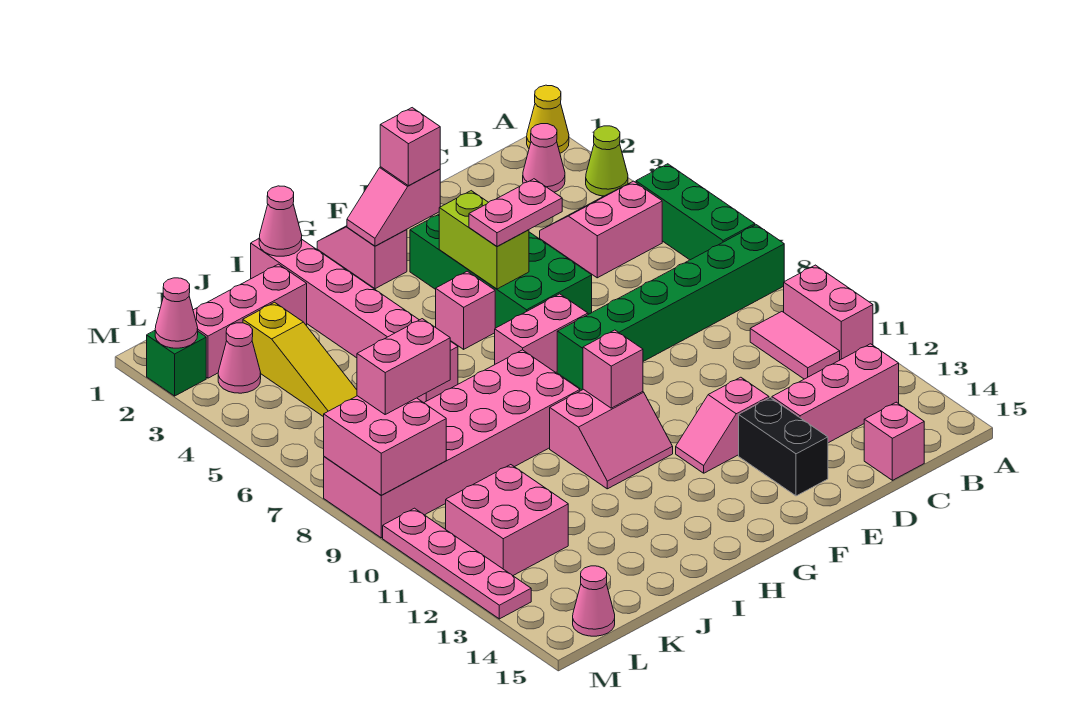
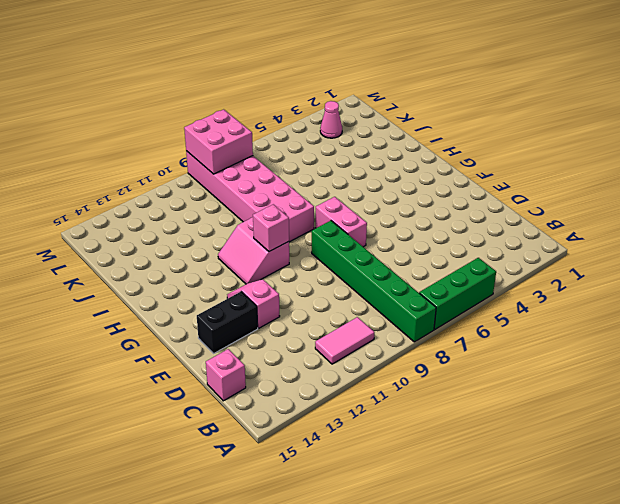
none -> yellow 1x1 cone [527,85,569,153]
none -> lime 1x1 cone [586,126,628,196]
none -> pink 1x2 brick [784,265,873,360]
none -> pink 1x1 cone [523,124,565,192]

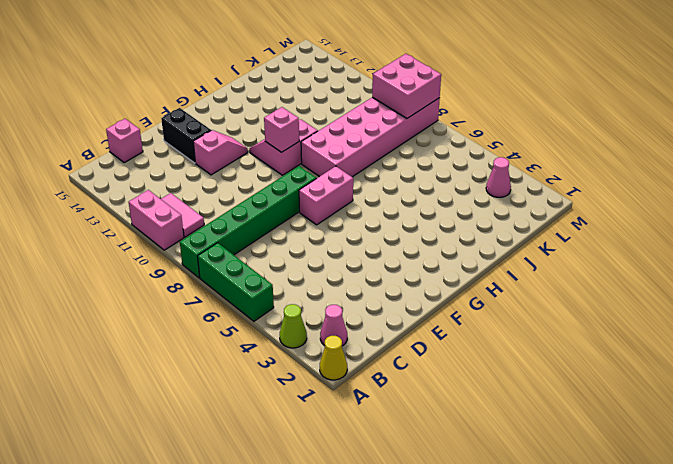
none -> pink 2x2 slope [540,181,662,278]
none -> pink 1x3 brick [772,344,899,443]
none -> green 2x4 brick [410,214,592,328]
none -> pink 1x2 slope [317,226,407,289]

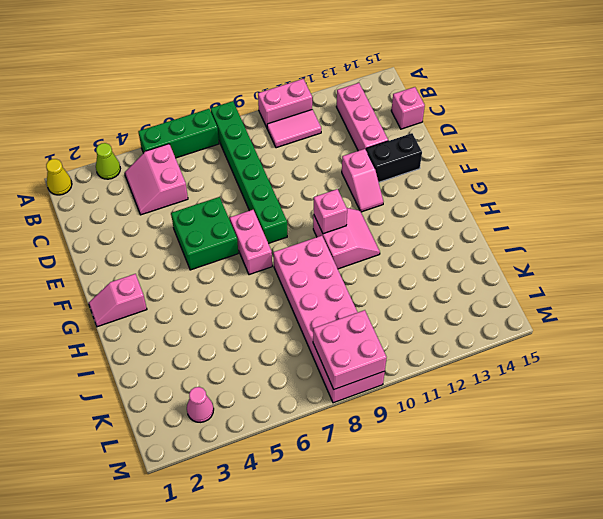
green 2x2 brick [171,197,238,270] -> green 2x4 brick [410,214,592,328]
none -> pink 1x1 cone [523,124,565,192]
none -> pink 1x1 brick [436,271,495,349]
none -> pink 1x6 brick [251,239,458,403]
none -> pink 1x3 brick [193,264,307,378]

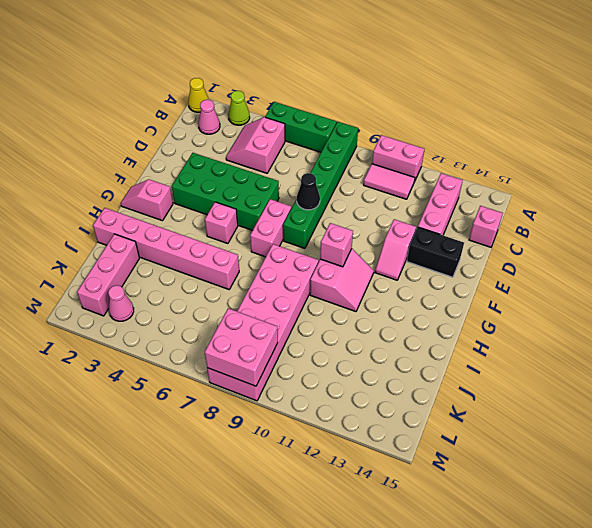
black 1x1 cone [297,173,320,210] -> none
none -> yellow 1x3 slope [243,302,357,417]
none -> pink 2x2 brick [446,465,568,576]
none -> pink 1x1 cone [573,566,615,636]
none -> green 1x1 brick [147,331,206,396]

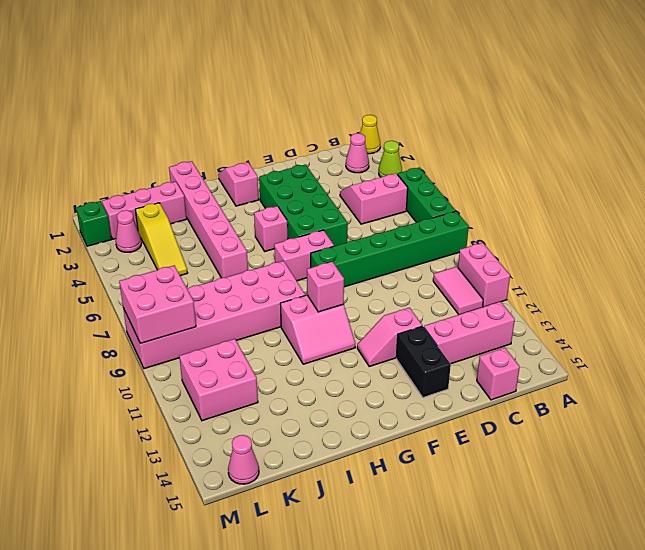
none -> pink 1x4 plate [383,508,531,619]
none -> pink 1x2 slope [347,167,440,246]
none -> lime 1x2 brick [439,191,529,289]
none -> pink 1x1 cone [259,186,302,256]

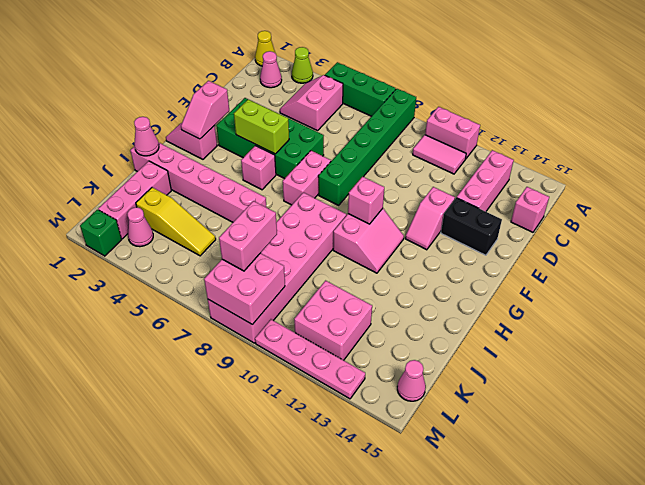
none -> pink 1x1 cone [155,278,198,348]
none -> pink 1x2 plate [469,179,562,247]
none -> pink 1x1 brick [380,108,440,186]

